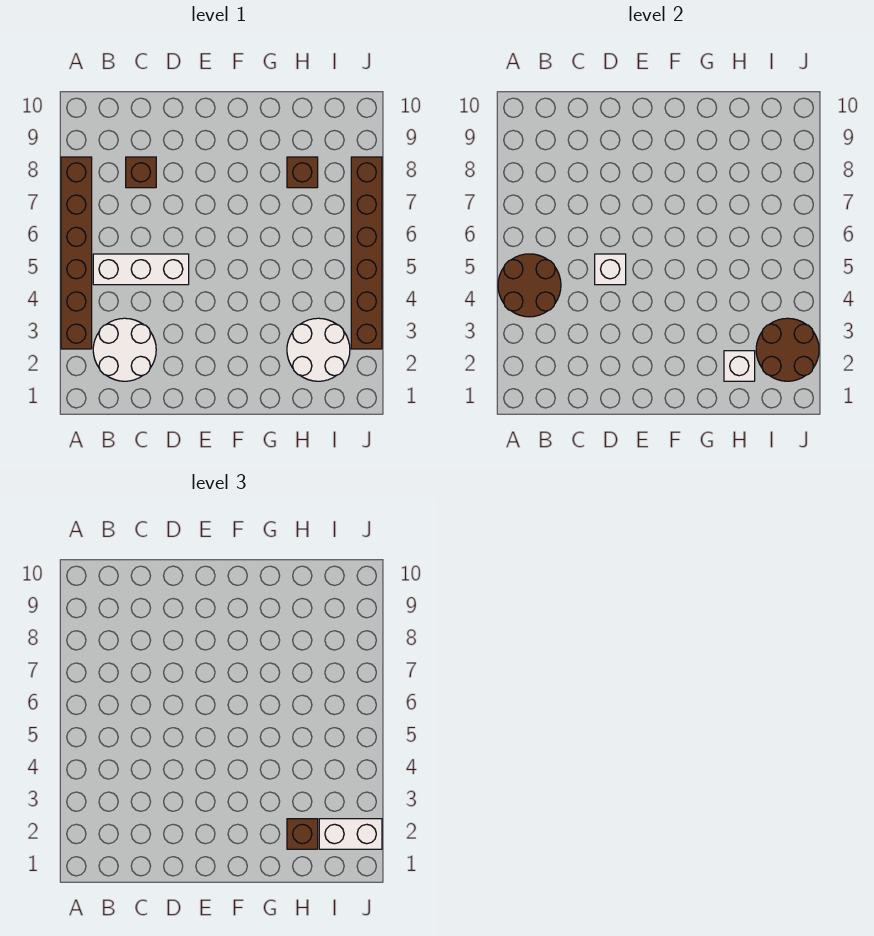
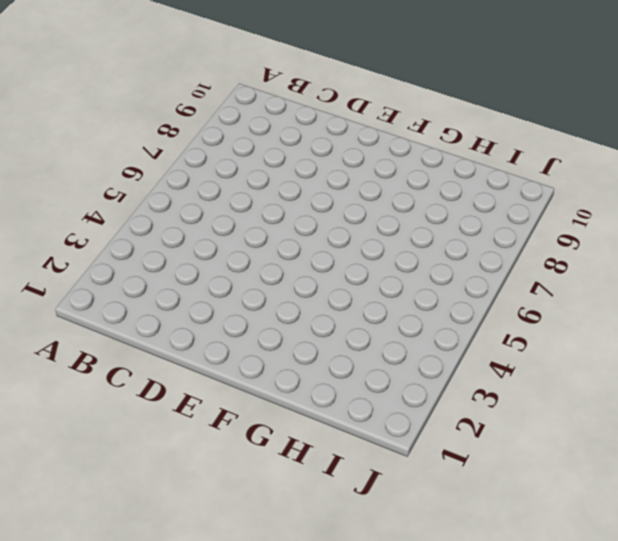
none -> brown 1x6 brick [61,157,92,349]
none -> white 2x2 round brick [93,318,156,381]
none -> white 1x3 brick [93,254,189,285]

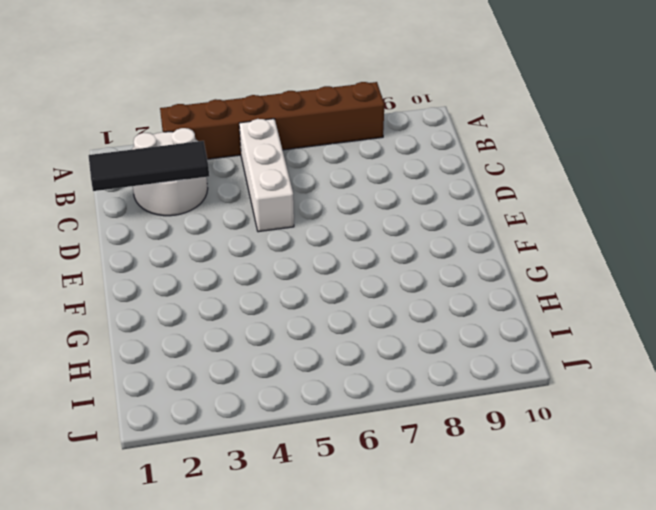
black 1x3 tile [89,141,209,191] -> none
none -> brown 1x1 brick [126,157,156,188]
none -> white 2x2 round brick [287,318,350,381]
none -> brown 1x1 brick [287,157,318,188]

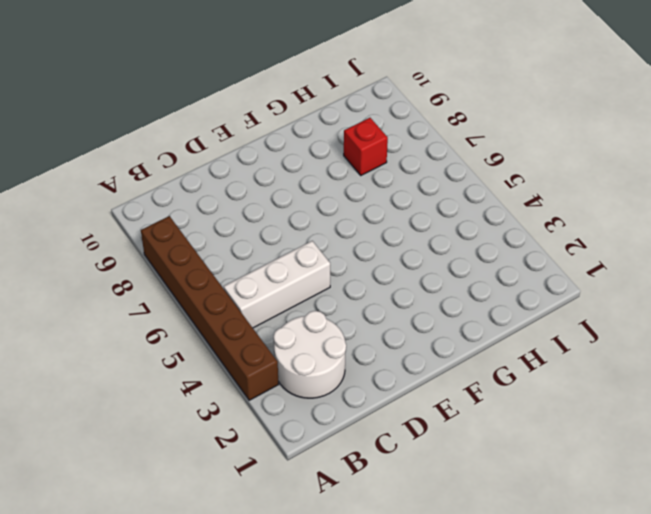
red 1x1 brick [344,118,388,175] -> brown 1x1 brick [287,157,318,188]
none -> brown 1x1 brick [126,157,156,188]
none -> white 2x2 round brick [287,318,350,381]
none -> brown 1x6 brick [351,157,382,349]

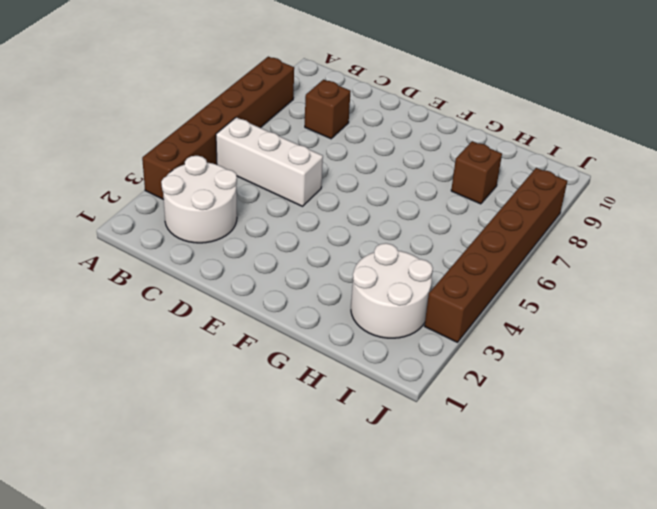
none -> brown 2x2 round brick [498,254,561,317]
none -> white 1x1 brick [595,254,626,285]
none -> white 1x1 brick [724,351,755,381]

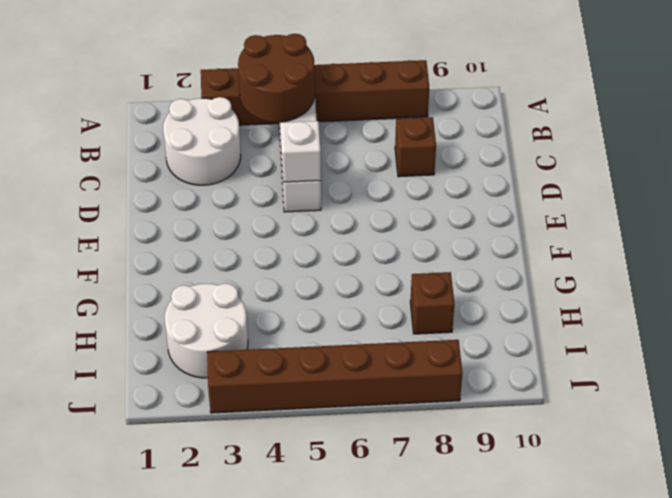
none -> white 1x1 brick [724,351,755,381]
none -> brown 2x2 round brick [756,318,819,381]
none -> brown 1x1 brick [287,819,318,849]

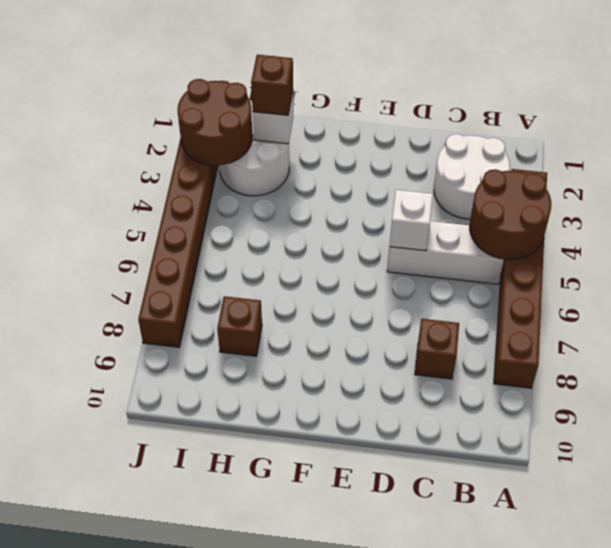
none -> white 1x2 brick [319,819,382,849]

